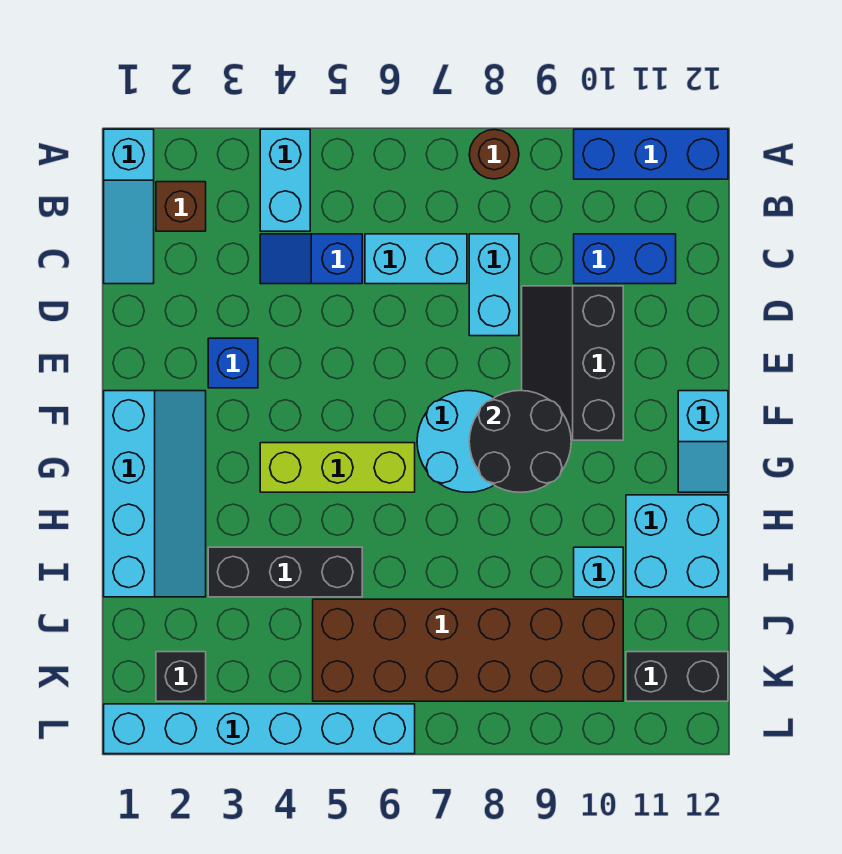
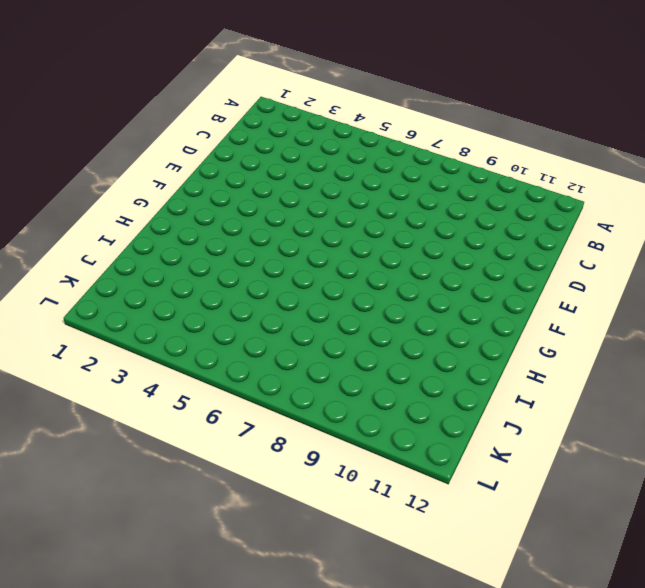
none -> cyan 1x3 slope [104,129,154,284]
none -> cyan 1x2 brick [260,129,310,231]
none -> brown 1x1 round brick [469,130,519,179]

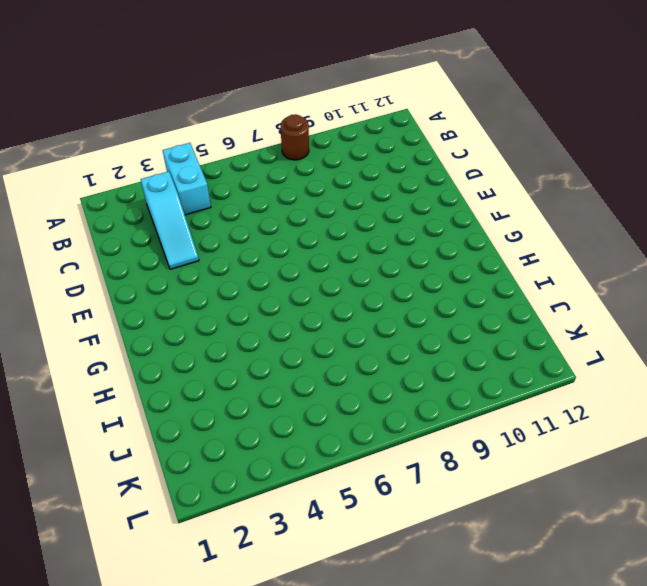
cyan 1x3 slope [141,171,199,269] -> cyan 1x3 slope moved to [104,129,154,284]
none -> blue 1x3 brick [574,129,728,179]
none -> brown 1x1 brick [156,182,206,231]
none -> blue 1x2 slope [260,234,362,284]

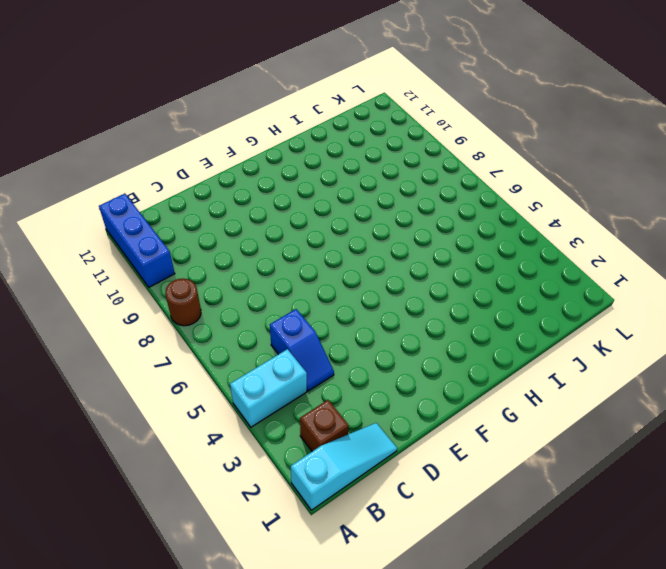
none -> cyan 1x2 brick [365,234,467,284]
none -> cyan 1x2 brick [469,234,519,336]
none -> blue 1x2 brick [574,234,676,284]

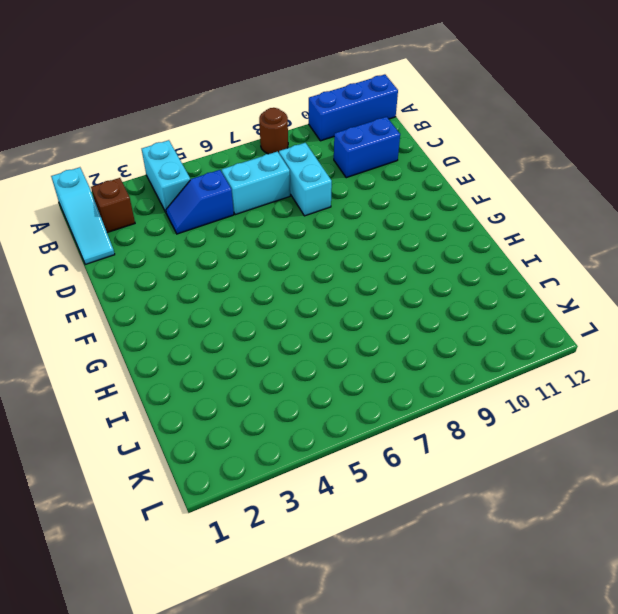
none -> black 2x3 slope [522,286,623,440]
none -> blue 1x1 brick [208,338,258,388]
none -> cyan 2x4 slope [104,391,206,597]

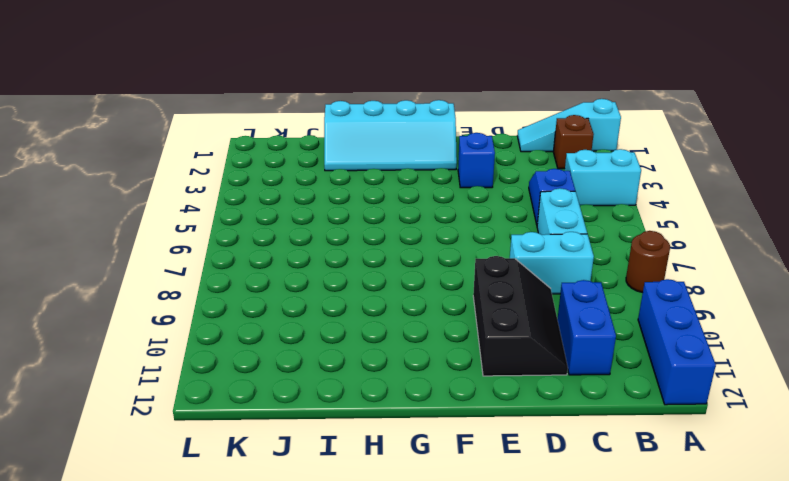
black 2x3 slope [473,256,568,376] -> black 2x3 slope turned to [522,286,623,440]
none -> cyan 2x2 round brick [417,391,494,492]
none -> cyan 1x2 slope [678,391,728,492]
none -> lime 1x3 brick [260,443,415,492]

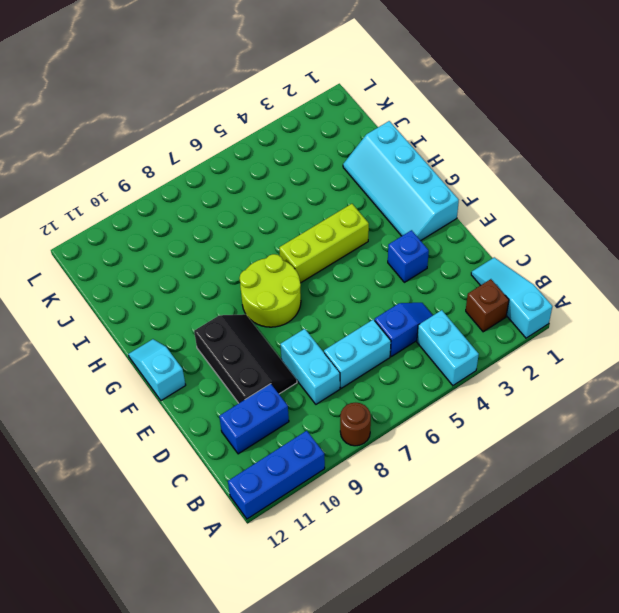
lime 2x2 round brick [239,254,301,327] -> cyan 2x2 round brick [417,391,494,492]
none -> cyan 2x2 brick [626,495,728,597]
none -> black 1x3 brick [208,547,362,597]
none -> cyan 1x1 brick [574,547,623,597]

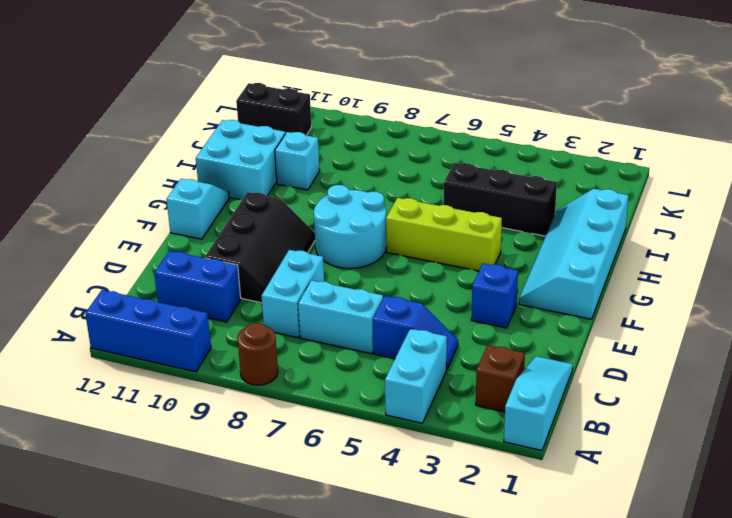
none -> brown 2x6 brick [313,599,623,701]
none -> black 1x1 brick [156,652,206,701]
none -> cyan 1x6 brick [104,704,415,754]

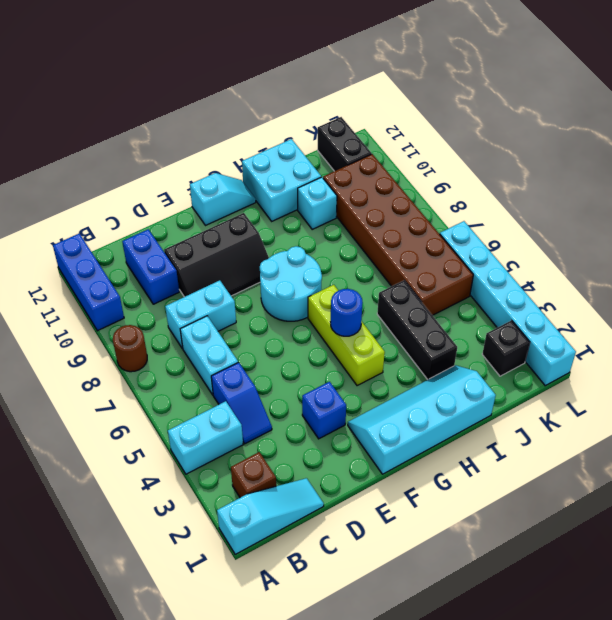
blue 1x1 round brick [330,289,363,336] -> none
none -> black 2x2 round brick [469,391,571,492]

